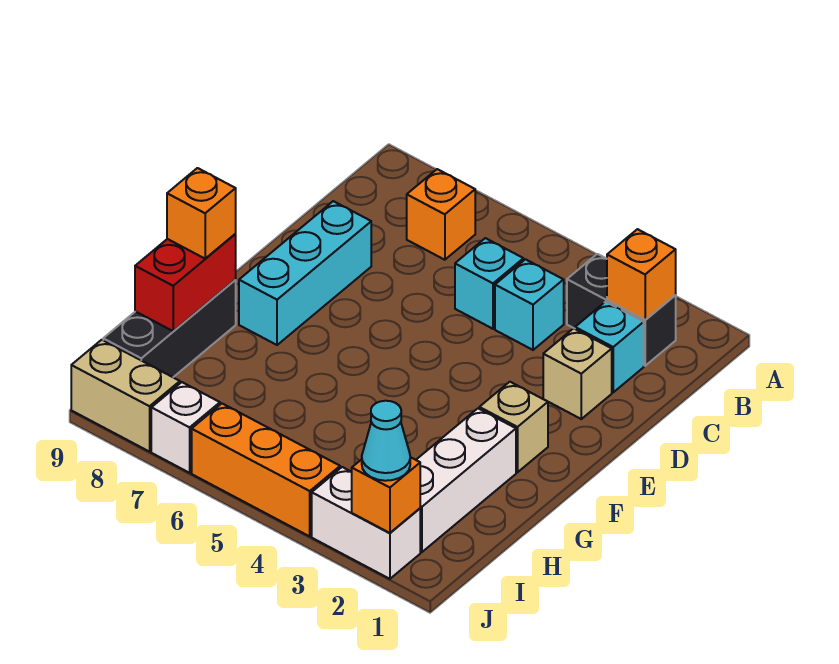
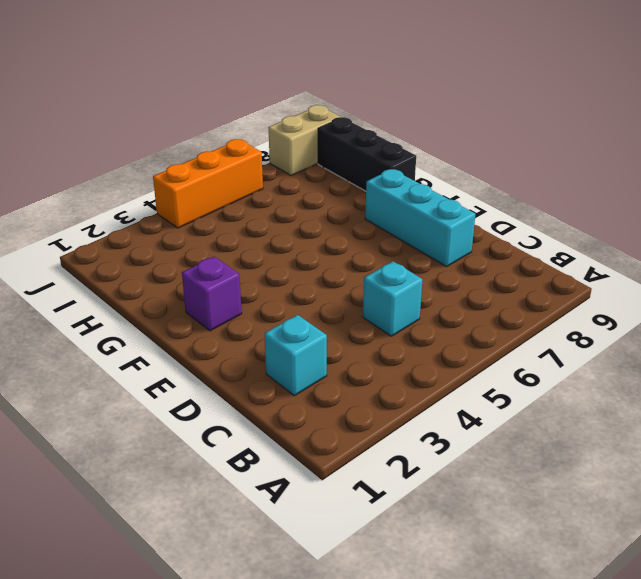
purple 1x1 brick [182,257,242,331] -> tan 1x1 brick [479,382,548,472]
none -> black 1x2 brick [567,254,676,366]
none -> orange 1x1 brick [407,169,475,260]
none -> cyan 1x1 brick [495,259,564,350]

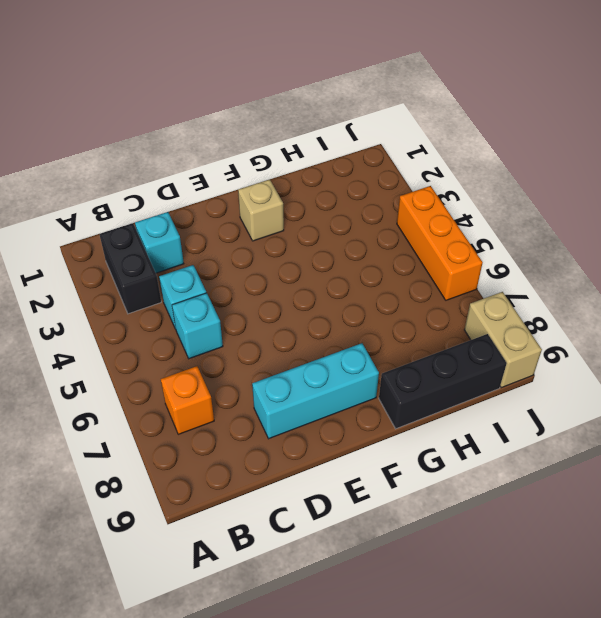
none -> tan 1x1 brick [543,328,612,419]
none -> white 1x3 brick [416,409,516,552]
none -> white 1x2 brick [312,467,420,579]

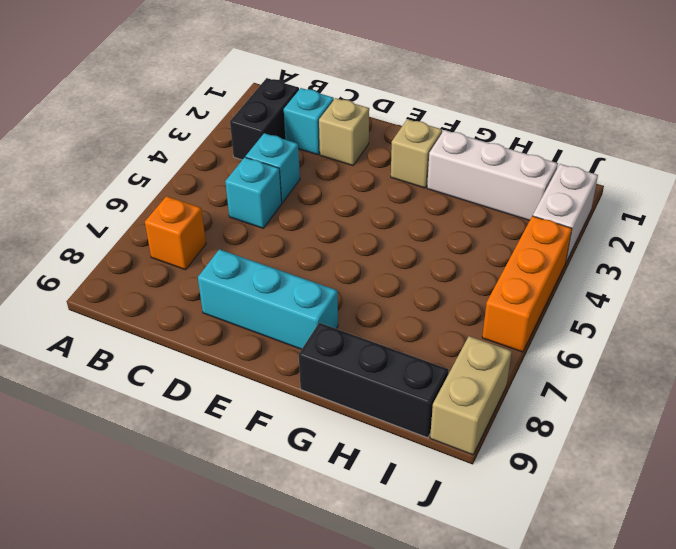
none -> white 1x1 brick [151,382,220,473]
none -> orange 1x1 brick [607,229,676,320]
none -> red 1x2 brick [135,234,236,331]

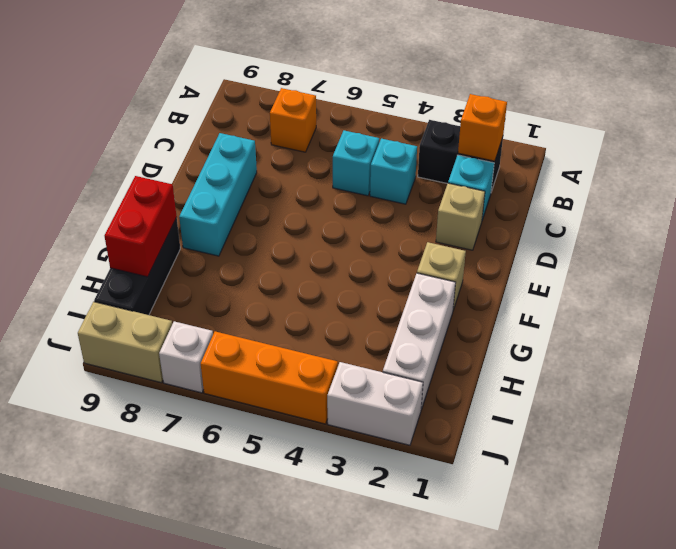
none -> orange 1x1 brick [352,457,420,533]
none -> orange 1x1 brick [167,168,236,259]
none -> cyan 1x1 cone [362,401,410,481]

